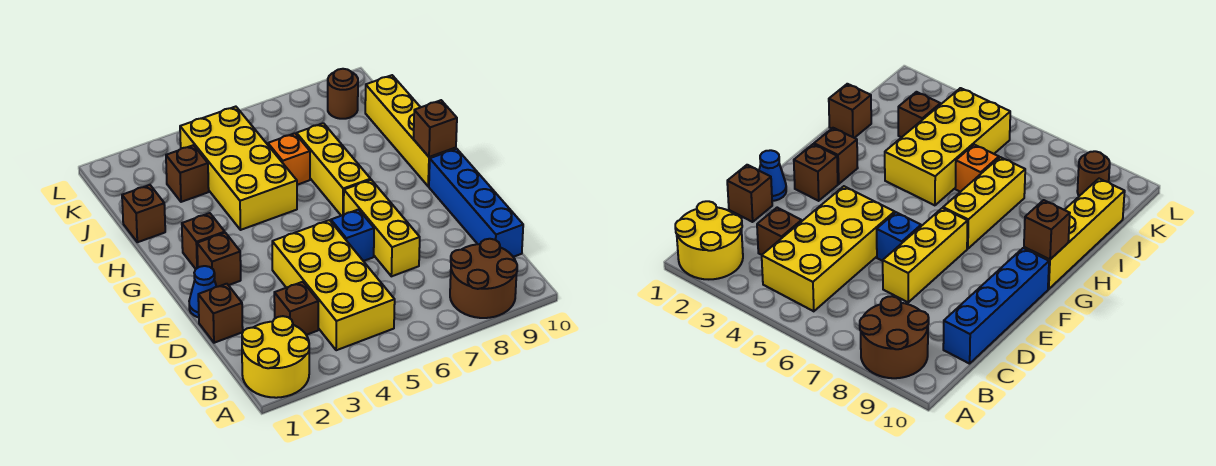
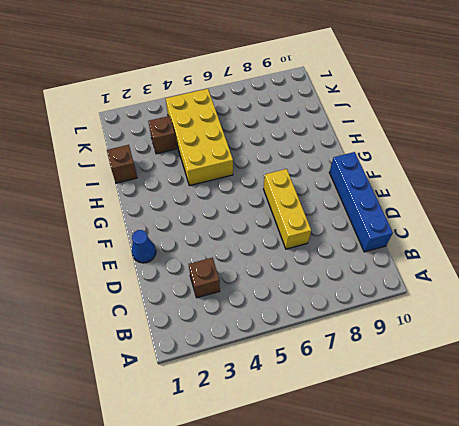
none -> yellow 2x2 round brick [242,316,309,398]
none -> brown 2x2 round brick [450,239,517,318]
none -> yellow 2x4 brick [272,220,395,350]

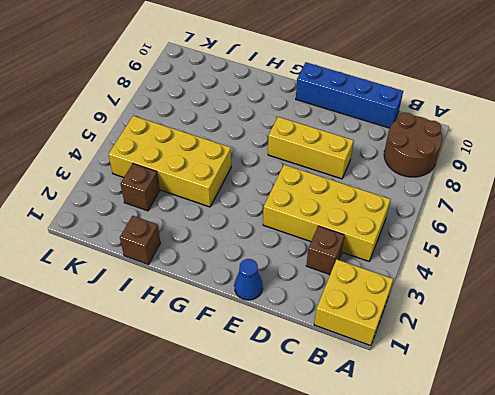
yellow 2x2 brick [314,260,393,346] -> yellow 2x2 round brick [242,316,309,398]
none -> brown 1x1 brick [198,284,243,343]
none -> blue 1x1 brick [331,210,374,261]
none -> brown 1x1 brick [197,233,241,287]

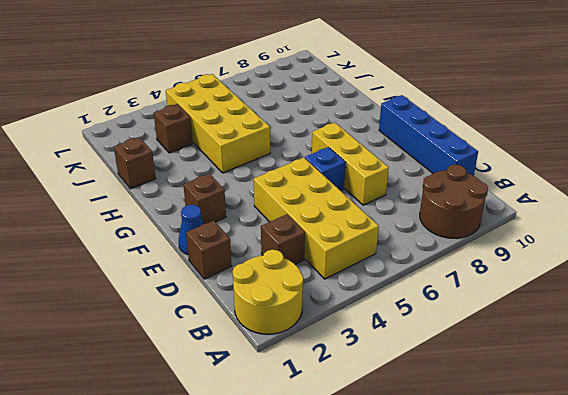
none -> brown 1x1 brick [182,213,225,269]
none -> yellow 1x3 brick [297,123,371,216]
none -> yellow 1x4 brick [365,75,456,186]

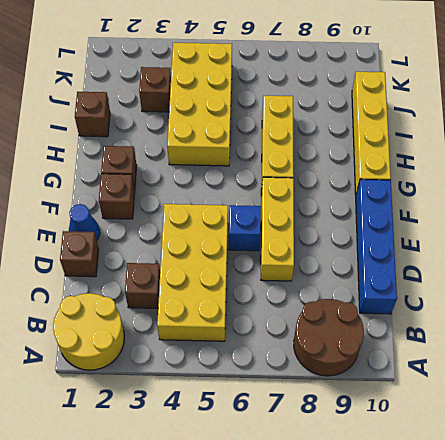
none -> orange 1x1 brick [268,133,310,185]
none -> brown 1x1 round brick [328,69,358,119]
none -> brown 1x1 brick [414,100,457,157]

